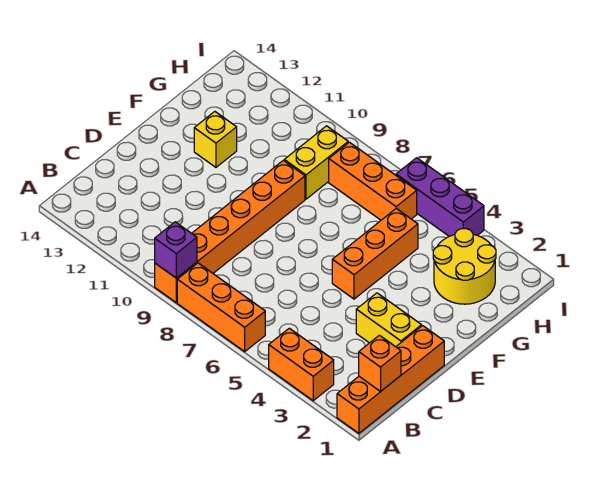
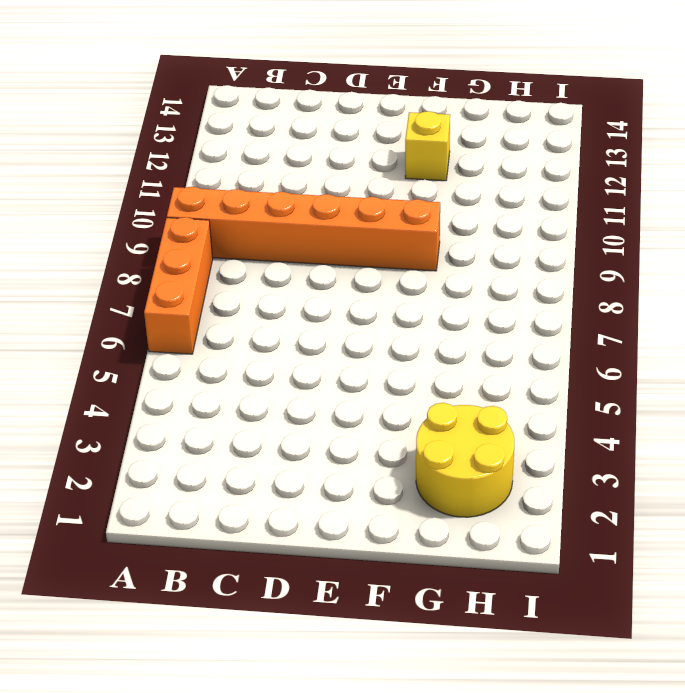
none -> orange 1x4 brick [337,326,444,433]
none -> orange 1x2 brick [269,328,334,401]
none -> yellow 1x2 brick [356,293,422,347]

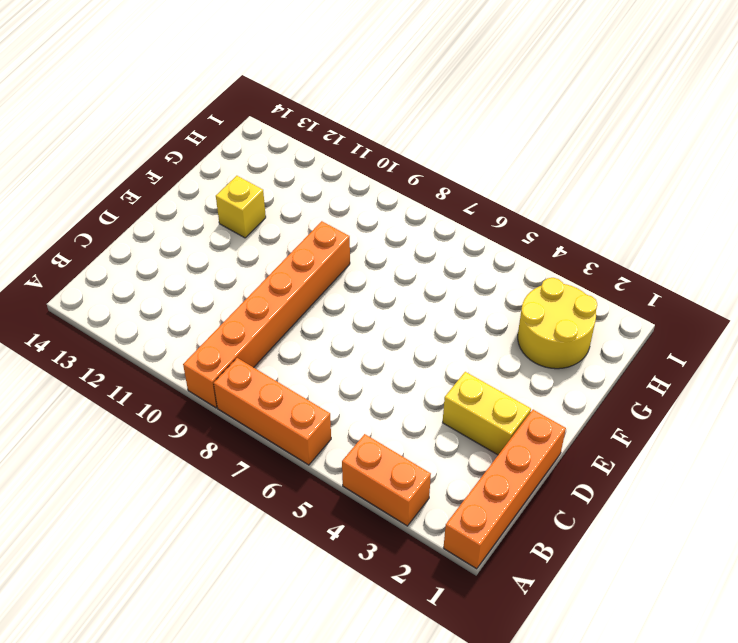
none -> orange 1x3 brick [332,209,418,299]
none -> yellow 1x2 brick [284,126,348,199]
none -> orange 1x3 brick [329,142,417,220]

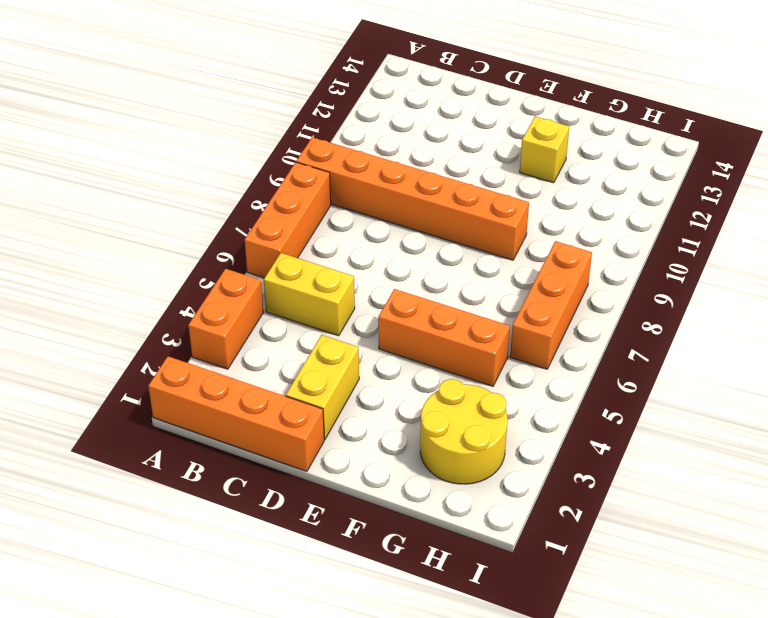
yellow 1x2 brick [264,253,355,336] -> yellow 1x2 brick moved to [284,126,348,199]
none -> purple 1x3 brick [396,158,484,236]
none -> purple 1x1 brick [155,222,197,278]
none -> orange 1x1 brick [359,335,401,391]

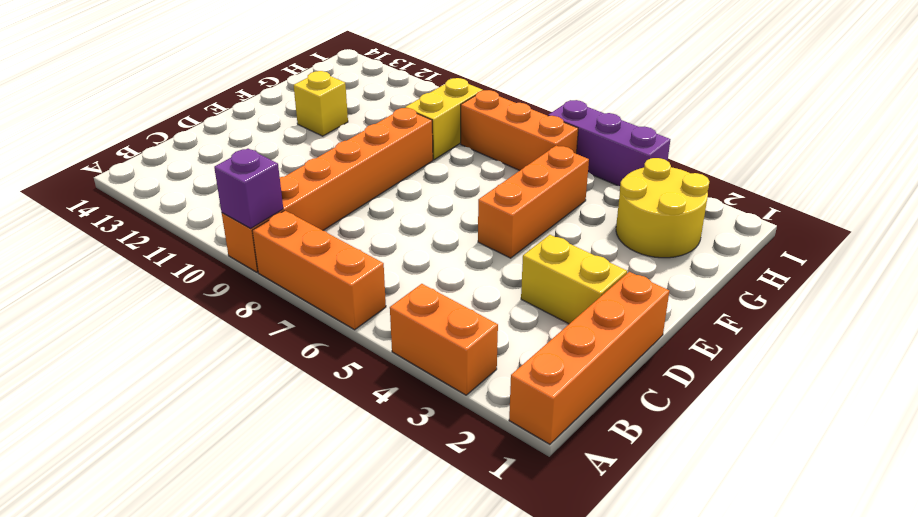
none -> orange 1x1 brick [359,335,401,391]

